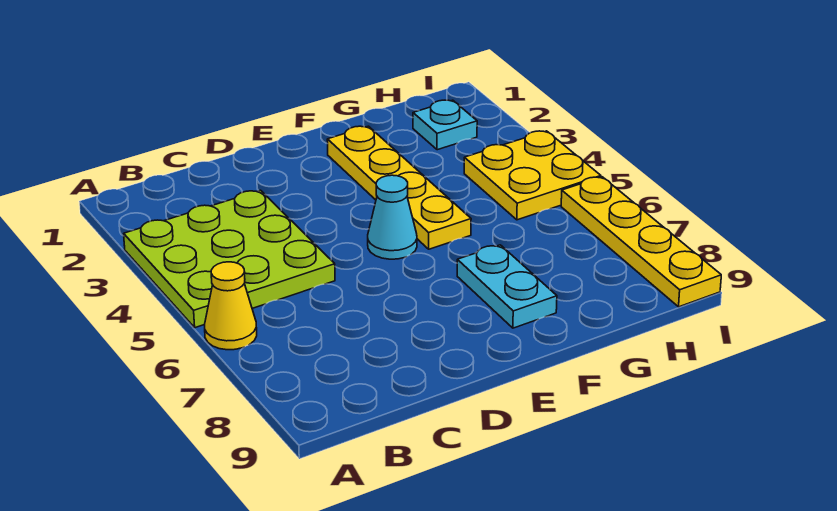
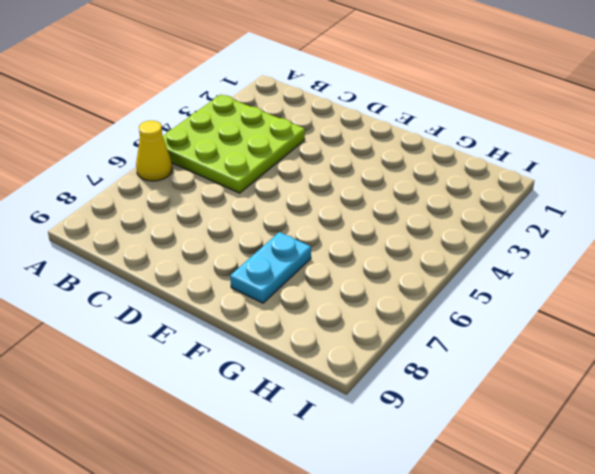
none -> cyan 1x1 cone [368,175,417,259]
none -> yellow 1x4 plate [327,126,471,249]

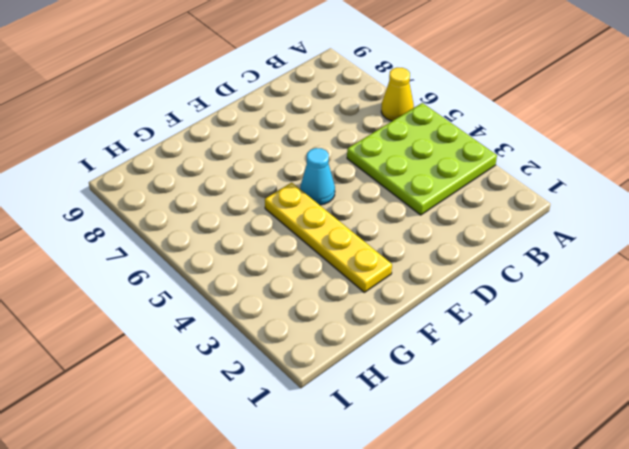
none -> cyan 1x2 plate [457,245,557,328]
none -> cyan 1x1 plate [413,100,477,150]

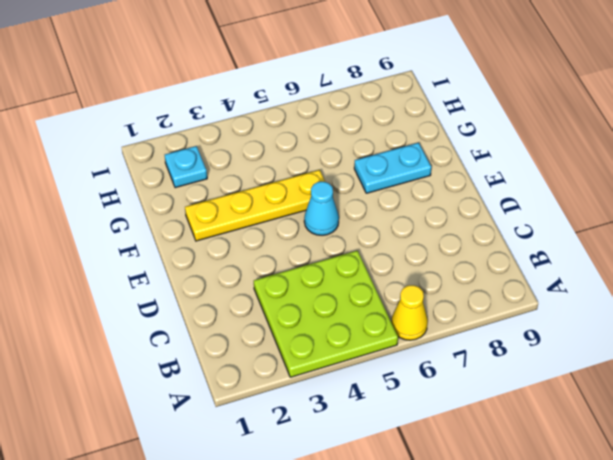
none -> yellow 2x2 plate [464,131,601,220]
none -> yellow 1x4 plate [561,177,721,307]

